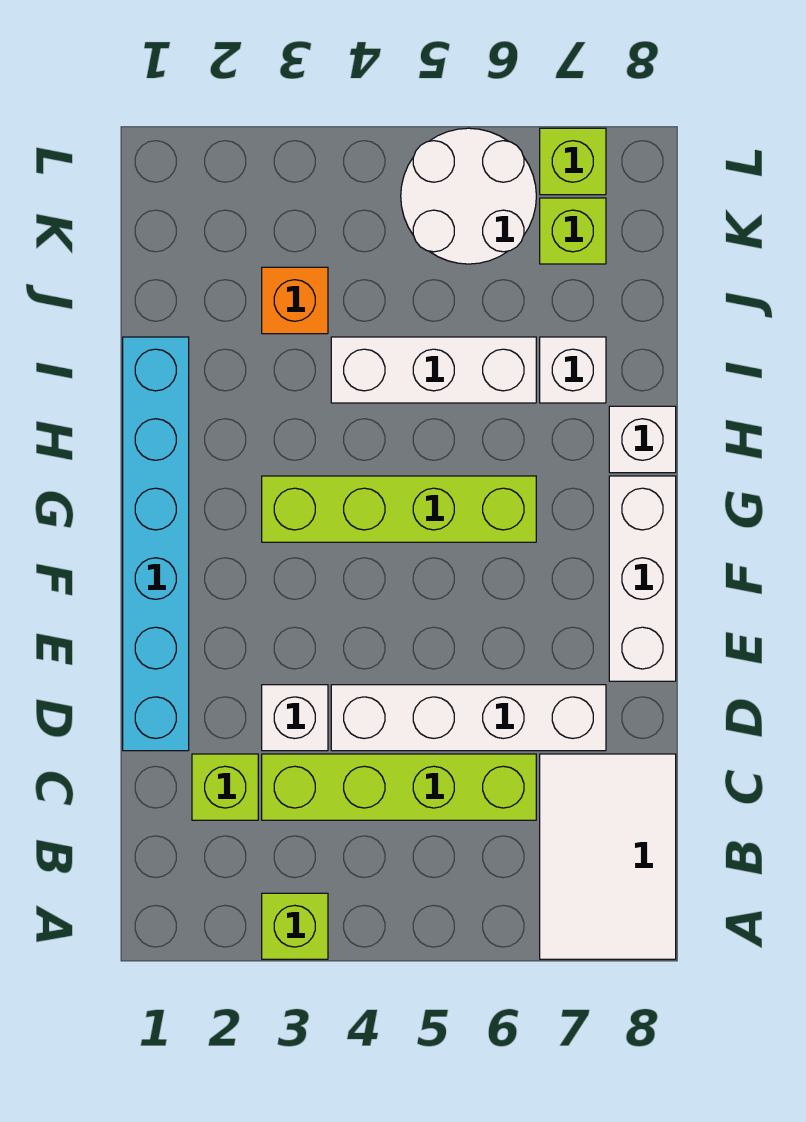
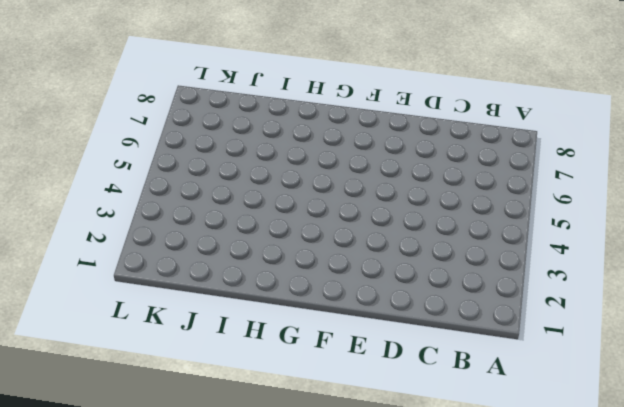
none -> lime 1x1 brick [262,893,328,959]
none -> white 2x3 tile [540,754,676,959]
none -> lime 1x1 brick [192,754,258,820]

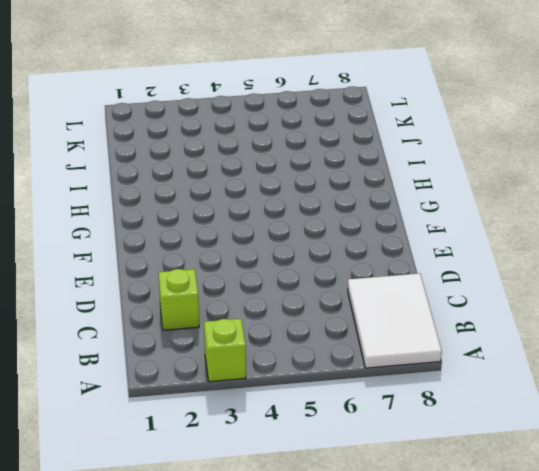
none -> lime 1x4 brick [262,754,536,820]
none -> cyan 1x6 brick [123,337,189,751]
none -> white 1x1 brick [262,685,328,751]

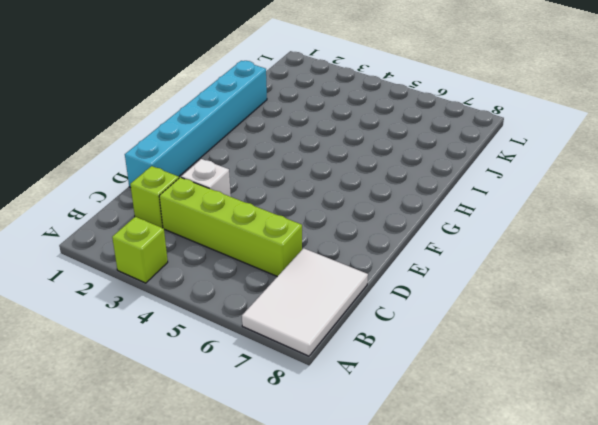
none -> white 1x4 brick [331,685,606,751]
none -> white 1x3 brick [609,476,676,681]
none -> lime 1x4 brick [262,476,536,542]

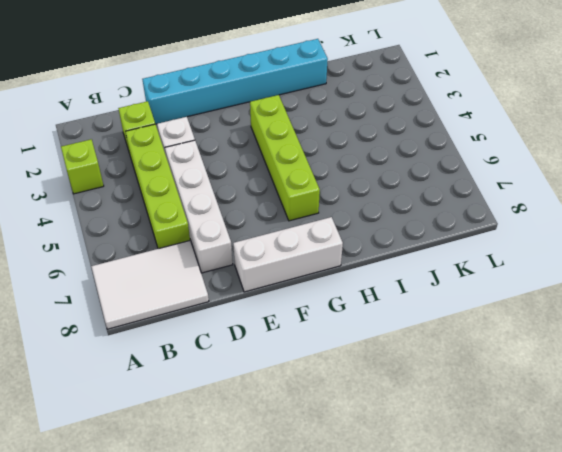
none -> white 1x1 brick [609,406,676,473]
none -> white 1x3 brick [331,337,536,403]
none -> white 1x1 brick [540,337,606,403]

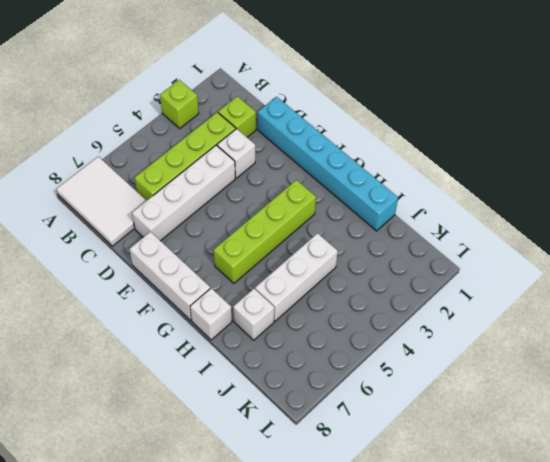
none -> orange 1x1 brick [262,267,328,334]
none -> white 2x2 round brick [401,128,536,264]
none -> lime 1x1 brick [540,198,606,264]

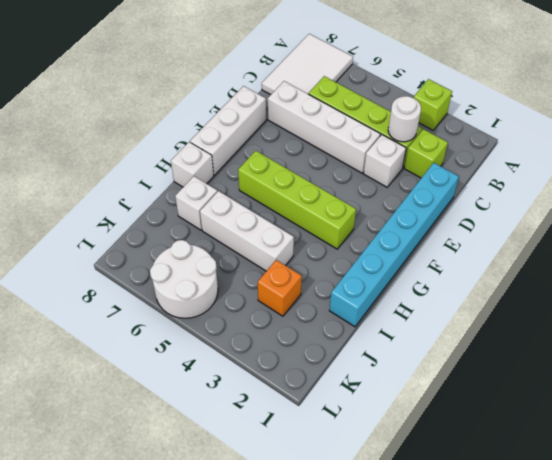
white 1x1 round brick [388,96,421,142] -> none
none -> lime 1x1 brick [540,198,606,264]
none -> lime 1x1 brick [540,128,606,195]

